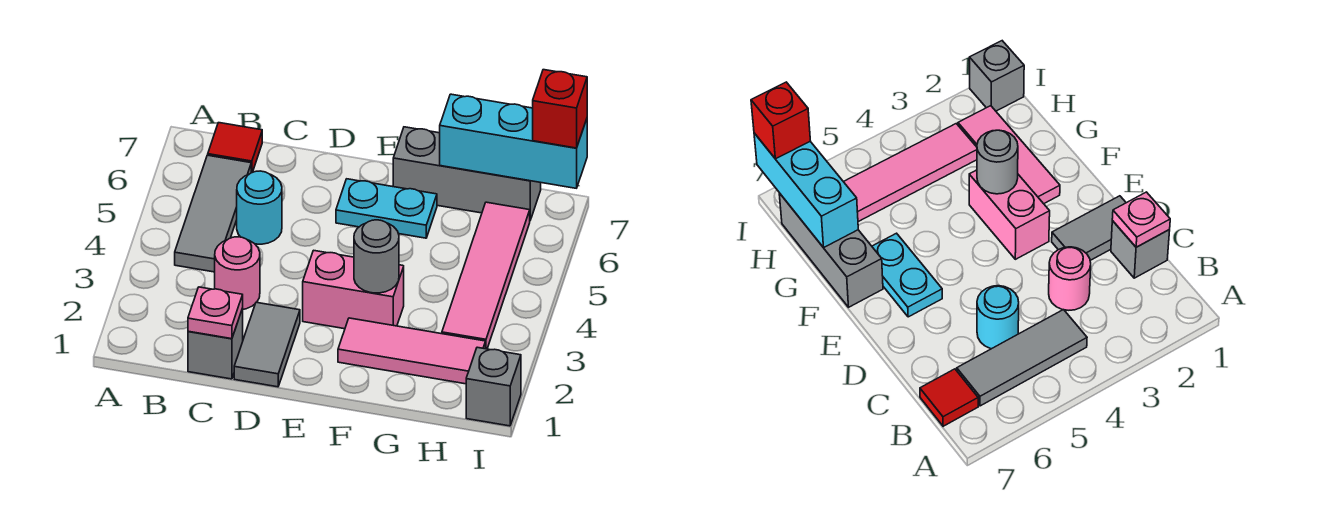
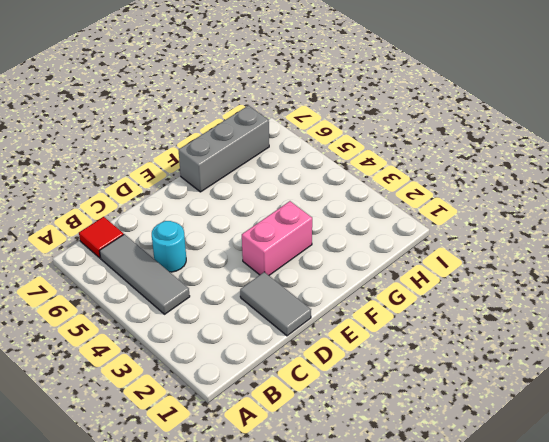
none -> grey 1x1 brick [188,308,243,379]
none -> pink 1x1 round brick [215,237,260,309]
none -> cyan 1x2 plate [336,179,437,238]

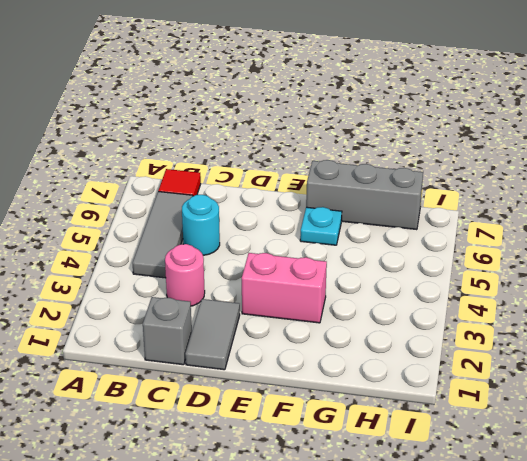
cyan 1x1 plate [300,207,342,245] -> cyan 1x2 plate [336,179,437,238]
none -> pink 1x3 tile [338,318,486,384]
none -> pink 1x4 tile [442,202,530,349]
none -> grey 1x1 brick [466,347,521,426]

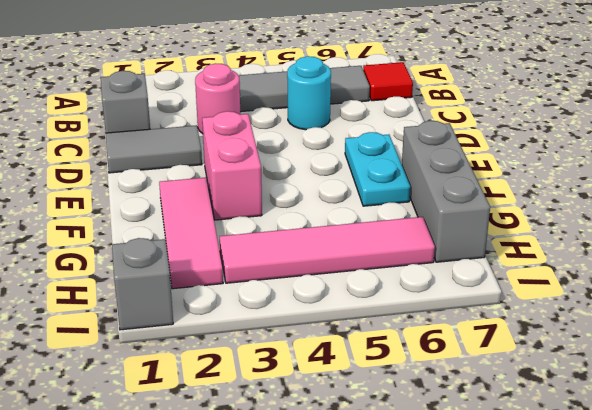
none -> pink 1x1 plate [188,287,243,339]
none -> grey 1x1 round brick [354,220,399,293]
none -> cyan 1x3 brick [440,94,587,188]

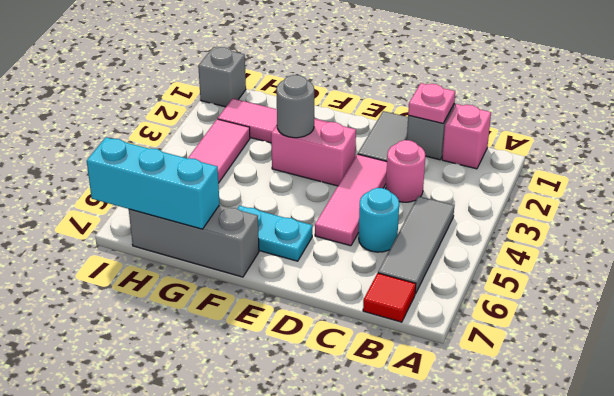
pink 1x1 brick [442,104,491,169] -> none
pink 1x3 tile [315,154,387,246] -> none
none -> red 1x1 brick [533,70,587,148]

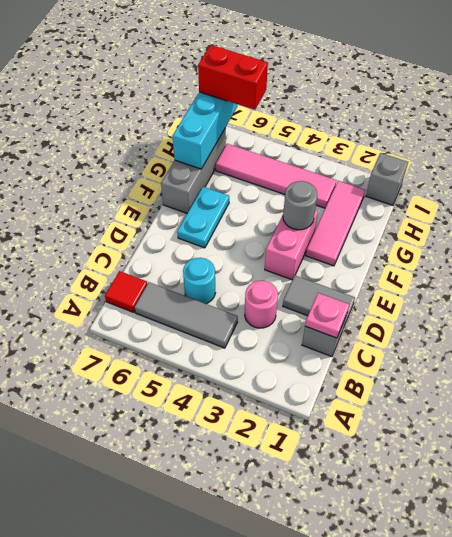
red 1x2 brick [198,45,268,110] -> red 1x1 brick [533,70,587,148]

